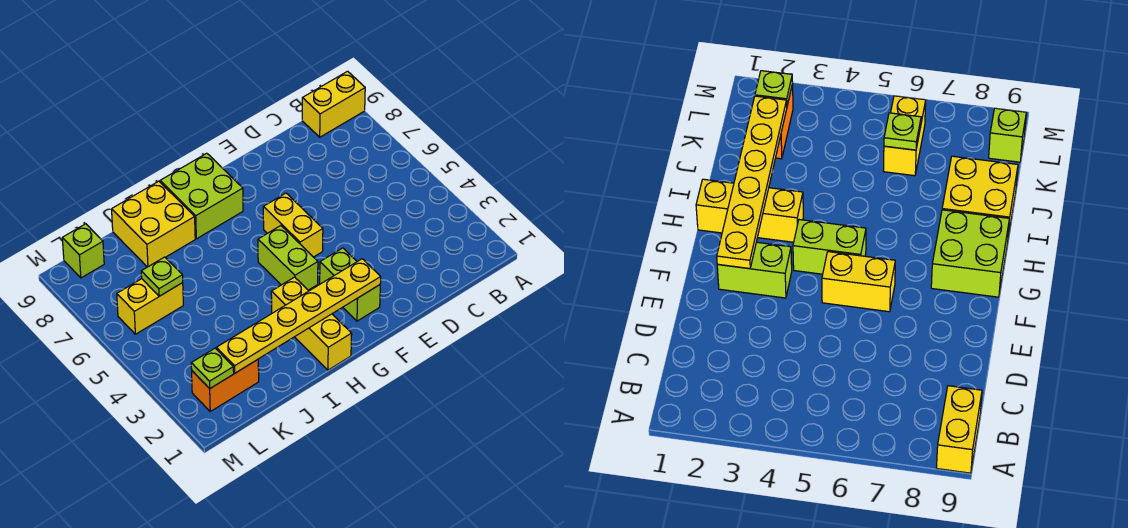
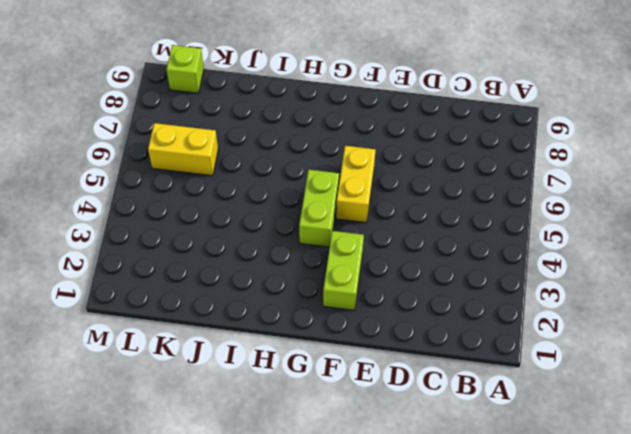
none -> yellow 1x2 brick [302,71,365,137]
none -> lime 2x2 brick [160,153,243,239]
none -> yellow 1x3 brick [271,277,352,370]

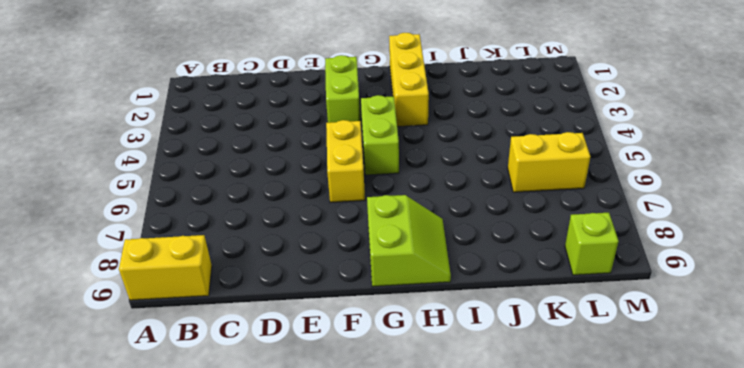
lime 2x2 slope [367,195,451,287] -> lime 2x2 brick [160,153,243,239]
none -> yellow 2x2 brick [112,181,195,267]
none -> orange 1x2 brick [192,360,259,411]
none -> yellow 1x6 plate [216,259,381,373]

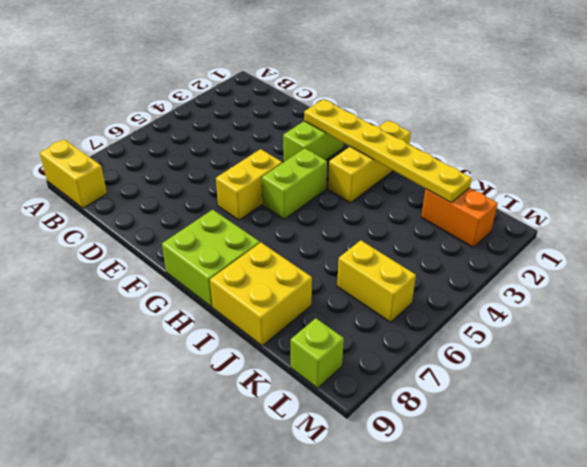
none -> lime 1x1 plate [141,257,183,296]
none -> lime 1x1 plate [191,348,234,389]

